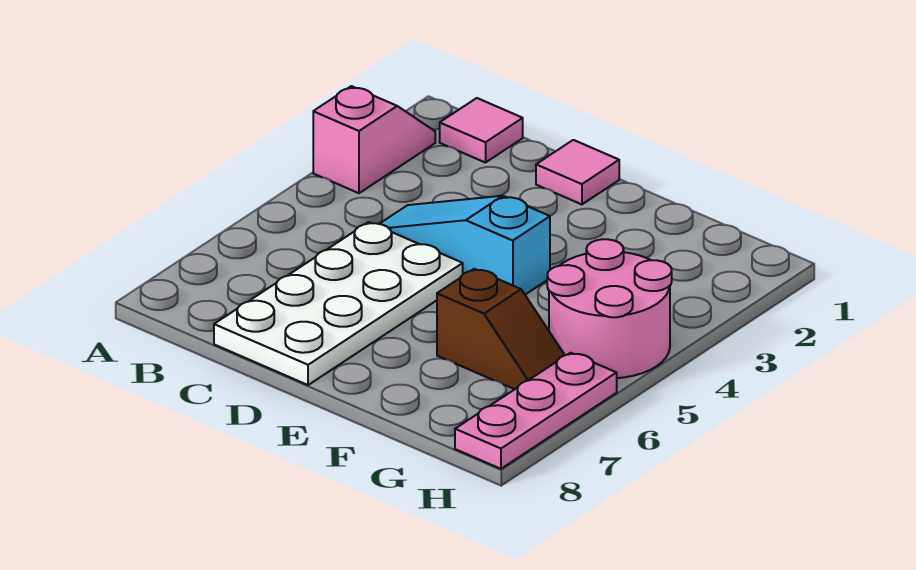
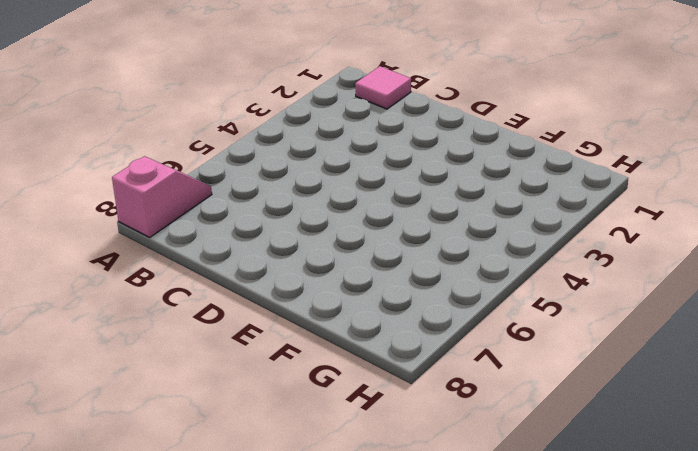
pink 1x2 slope [112,156,212,237] -> pink 1x2 slope moved to [313,86,435,193]
none -> cyan 1x3 slope [380,196,550,295]
none -> white 2x4 plate [214,222,463,385]

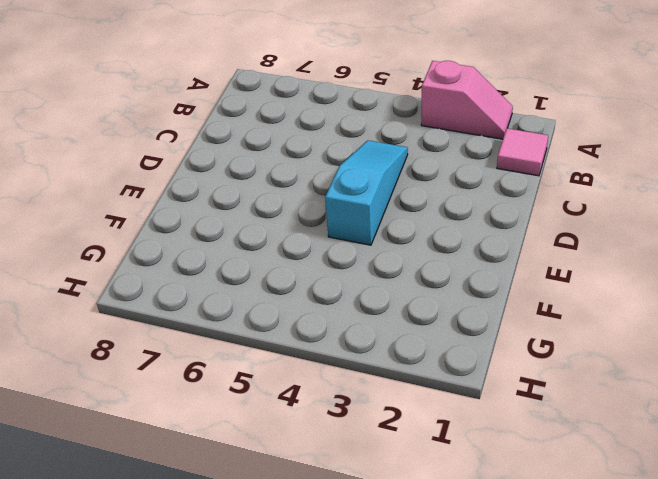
none -> white 2x4 plate [214,222,463,385]
none -> pink 1x1 tile [536,140,619,204]

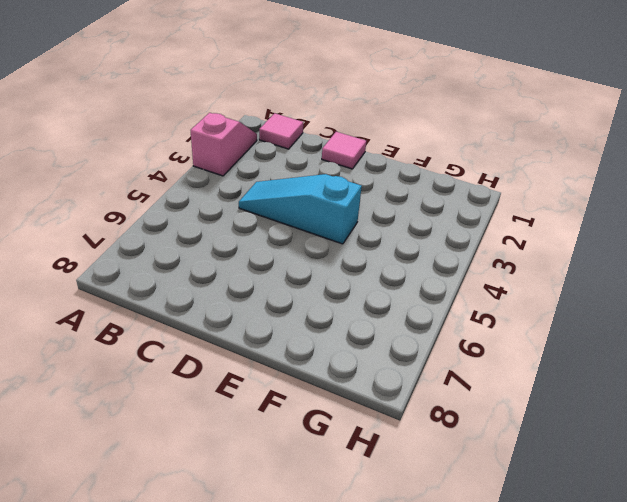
none -> white 2x4 plate [214,222,463,385]
none -> brown 1x2 slope [437,269,565,389]

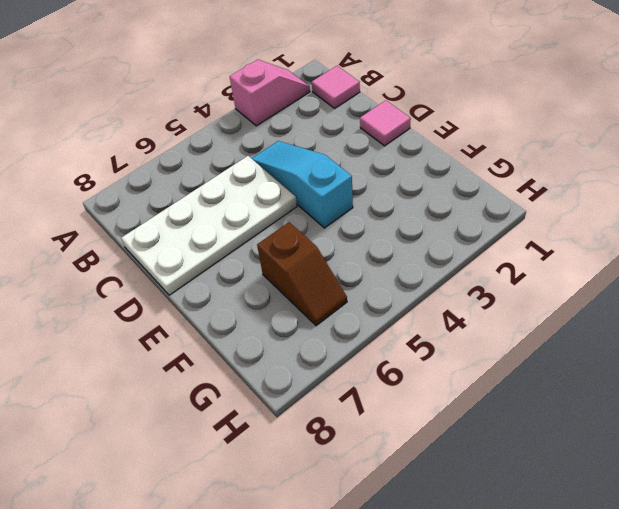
none -> pink 2x2 round brick [547,239,672,378]
none -> pink 1x3 plate [455,353,617,469]

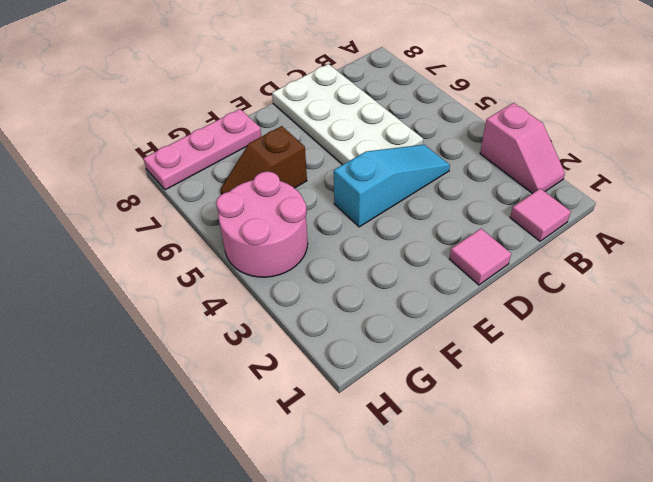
pink 1x3 plate [143,109,261,190] -> pink 1x3 plate turned to [455,353,617,469]

